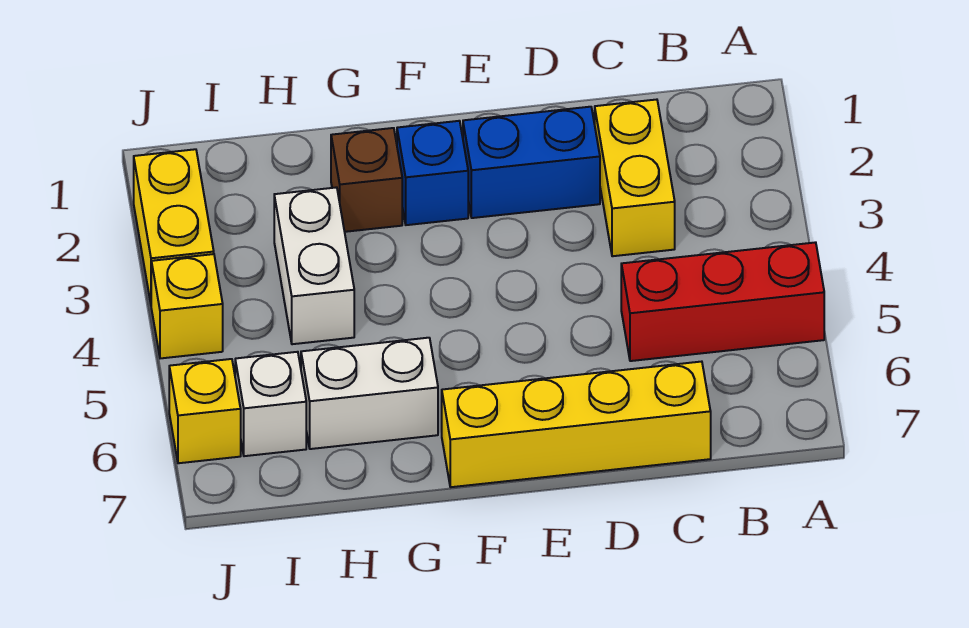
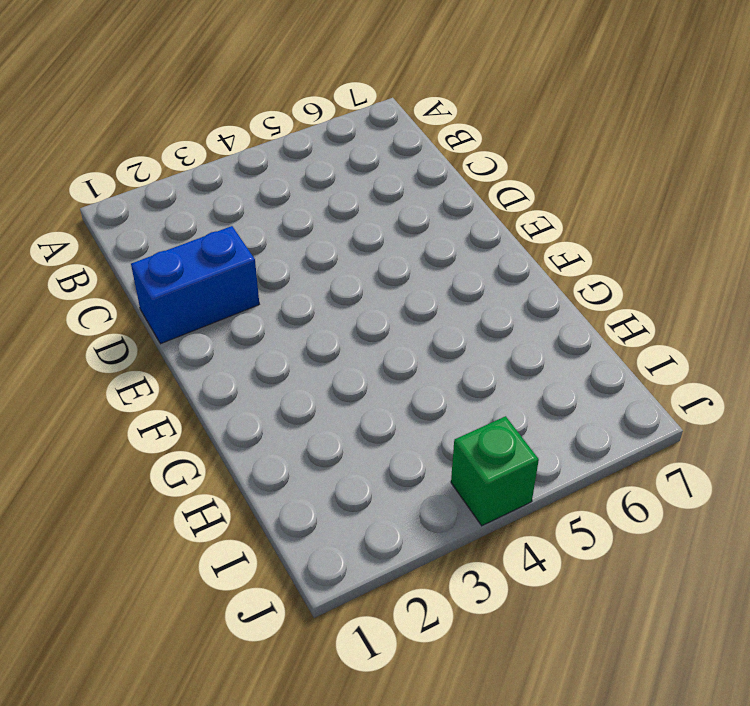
blue 1x2 brick [131,226,259,344] -> blue 1x2 brick turned to [463,107,600,218]
green 1x1 brick [451,416,539,526] -> yellow 1x1 brick [151,254,223,358]
none -> red 1x3 brick [621,242,824,361]
none -> yellow 1x2 brick [595,100,675,256]
none -> yellow 1x4 brick [442,362,711,487]

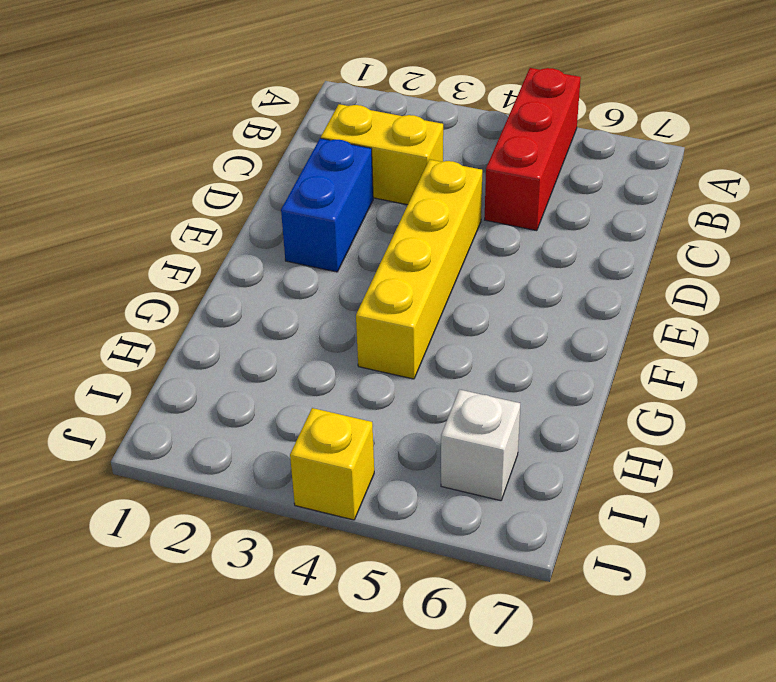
yellow 1x4 brick [356,160,482,379] -> yellow 1x4 brick moved to [442,362,711,487]
none -> blue 1x1 brick [397,121,468,225]
none -> brown 1x1 brick [331,128,402,232]
none -> white 1x2 brick [301,338,438,449]

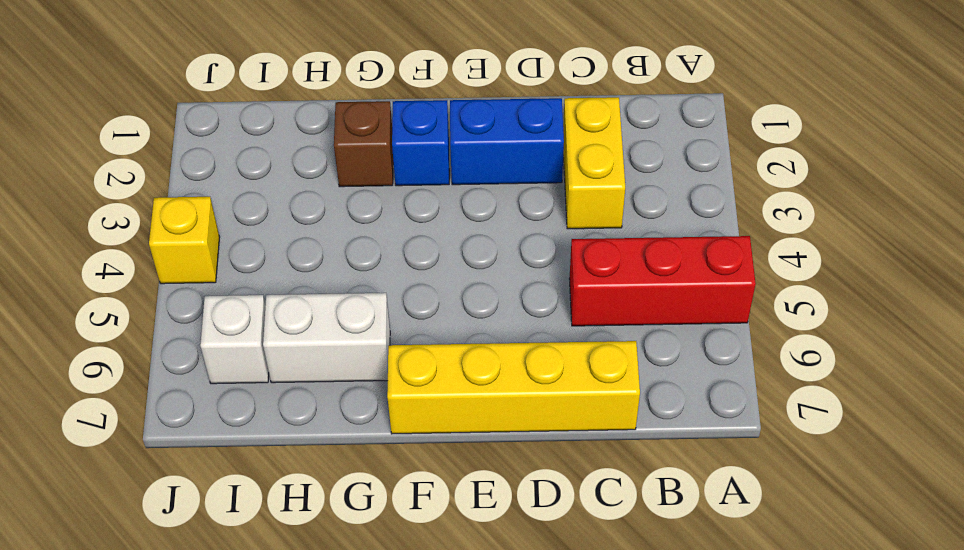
none -> white 1x2 brick [274,187,354,344]
none -> yellow 1x2 brick [134,149,214,303]
none -> yellow 1x1 brick [169,359,241,463]

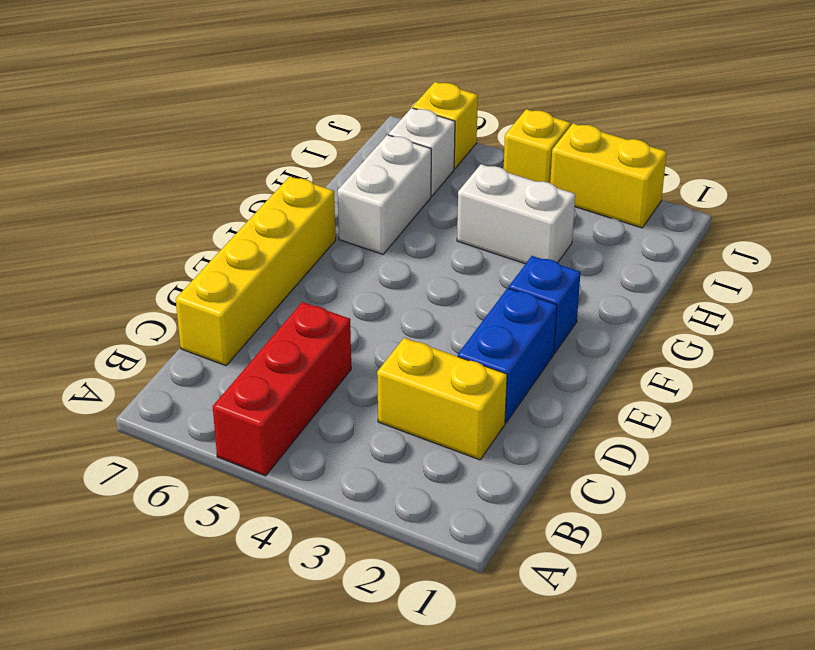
none -> brown 1x1 brick [331,128,402,232]

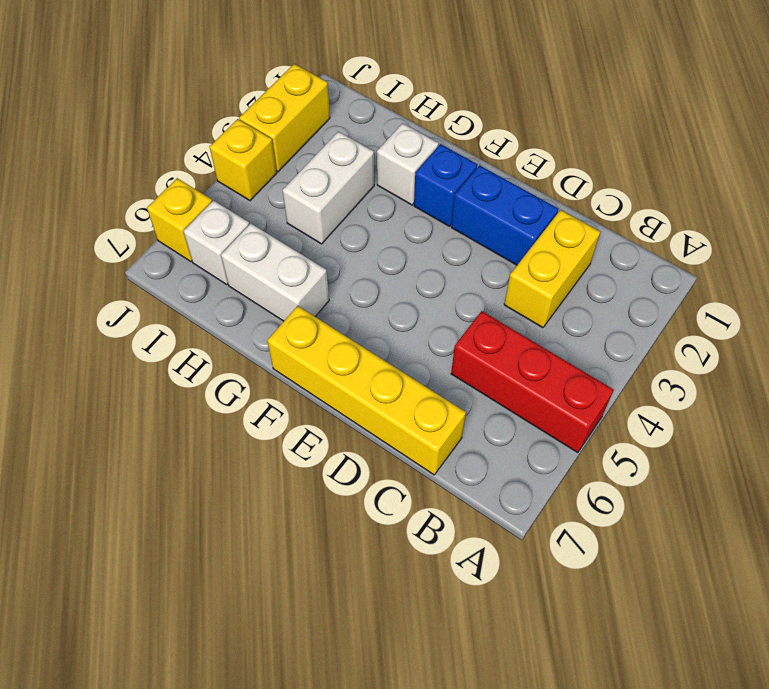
white 1x1 brick [377,123,439,205] -> brown 1x1 brick [331,128,402,232]

